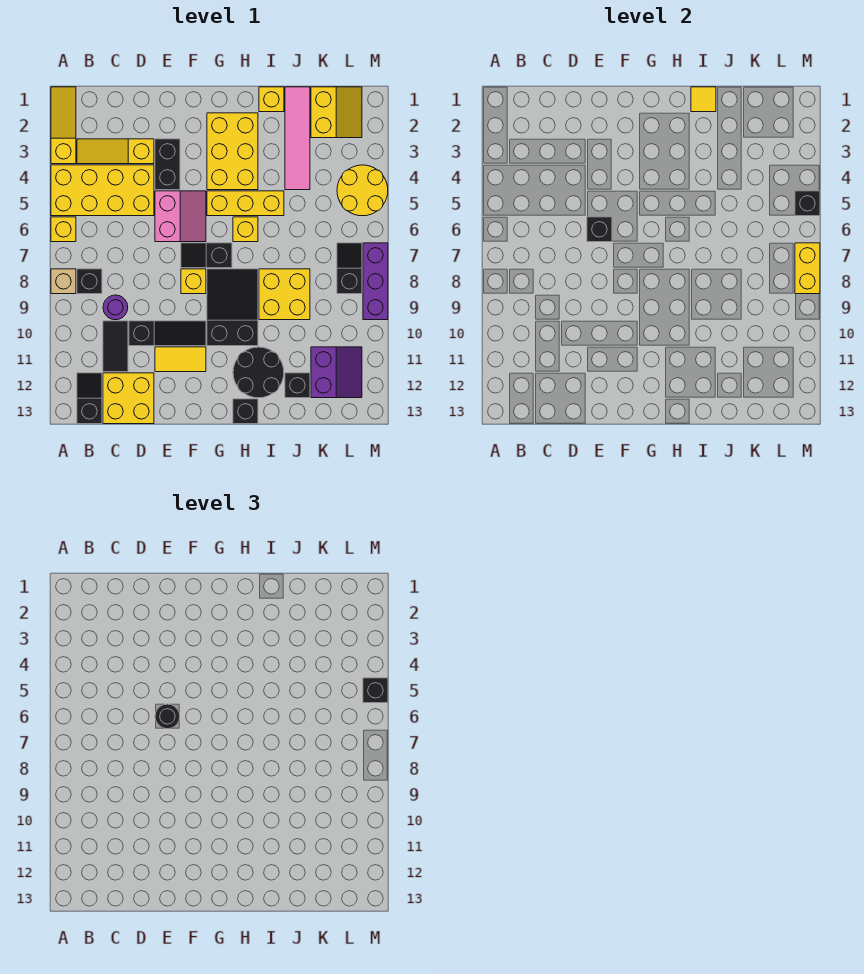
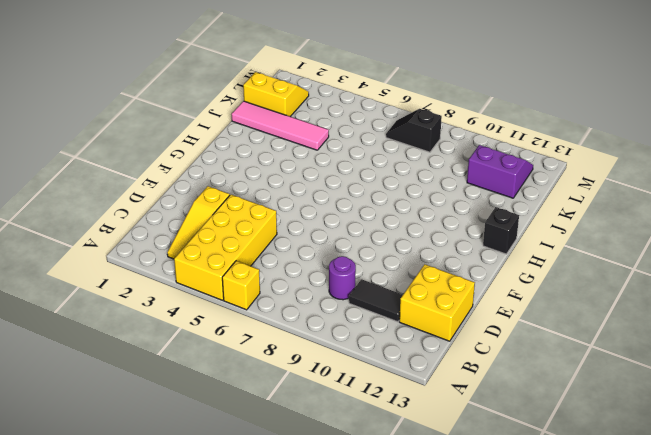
none -> yellow 1x3 slope [51,87,76,164]
none -> tan 1x1 brick [51,269,76,294]
none -> black 1x1 brick [77,269,102,294]
none -> black 1x2 slope [77,373,102,424]

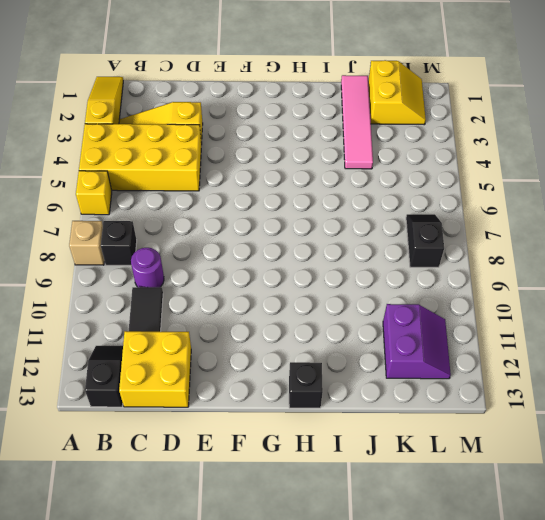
none -> black 1x3 slope [129,321,206,346]
none -> black 1x2 brick [155,139,180,190]
none -> pink 2x2 slope [155,191,206,242]
none -> yellow 1x2 tile [155,347,206,372]

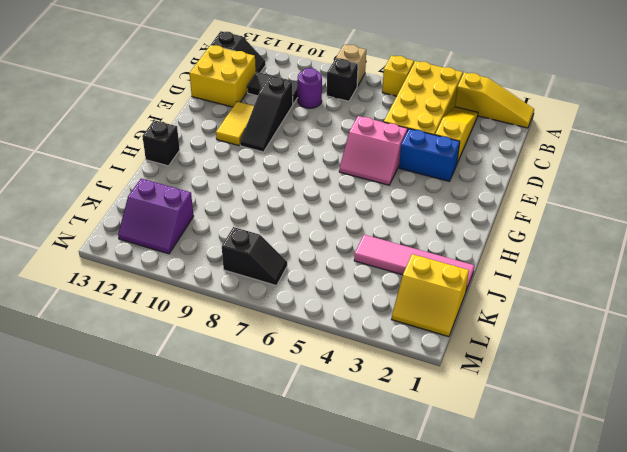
blue 1x2 brick [399,129,460,181] -> black 1x2 brick [155,139,180,190]
none -> black 1x2 slope [181,243,232,268]
none -> yellow 1x1 brick [181,269,206,294]
none -> yellow 2x3 brick [207,113,258,190]
none -> yellow 1x3 brick [207,191,284,216]

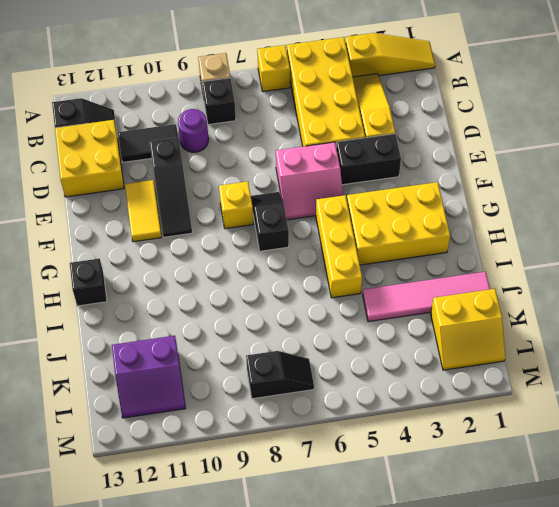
none -> black 2x3 slope [207,269,258,346]
none -> yellow 1x1 brick [233,217,258,242]
none -> black 2x2 round brick [233,347,284,398]
none -> yellow 1x1 brick [259,87,284,112]

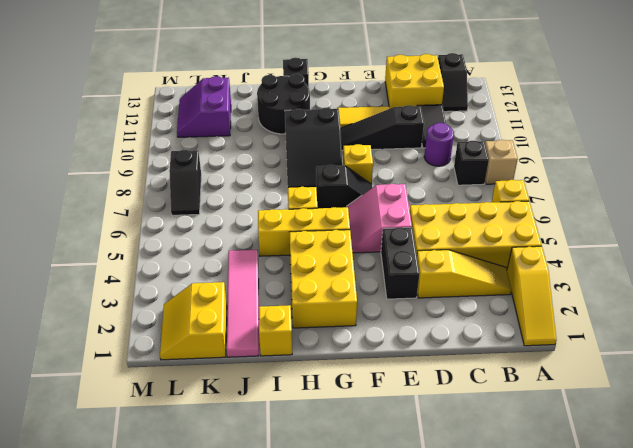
none -> yellow 2x2 brick [259,269,310,320]
none -> black 1x1 brick [285,373,310,398]
none -> yellow 2x2 round brick [337,165,388,216]
none -> purple 1x3 brick [363,243,388,320]

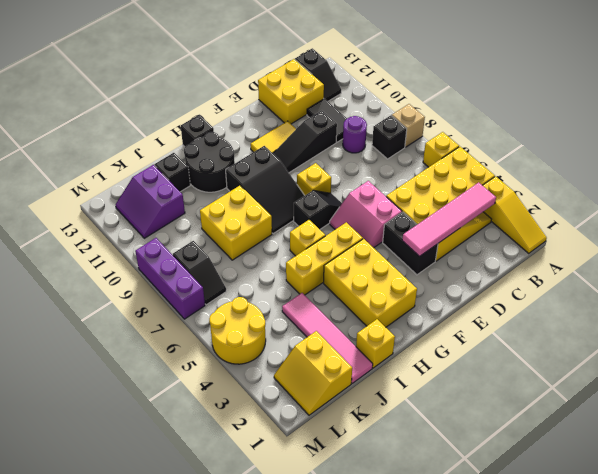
pink 1x4 tile [402,182,496,256] -> none
none -> black 1x1 brick [587,217,612,242]
none -> yellow 1x1 tile [691,87,716,112]
none -> black 1x1 brick [795,191,820,216]
none -> yellow 1x2 brick [795,243,820,294]

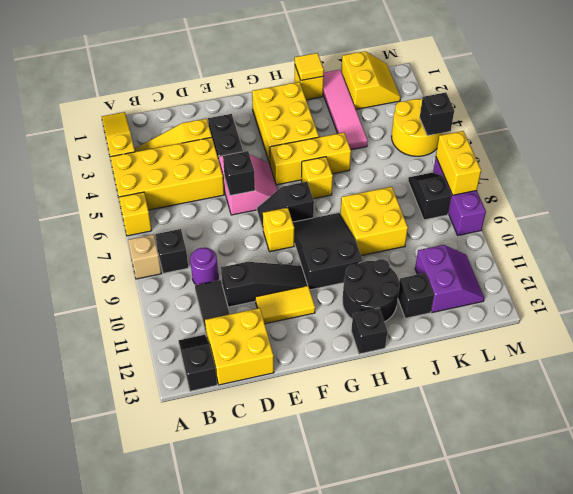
none -> black 1x1 round brick [155,704,180,729]
none -> black 1x1 brick [363,678,388,703]

